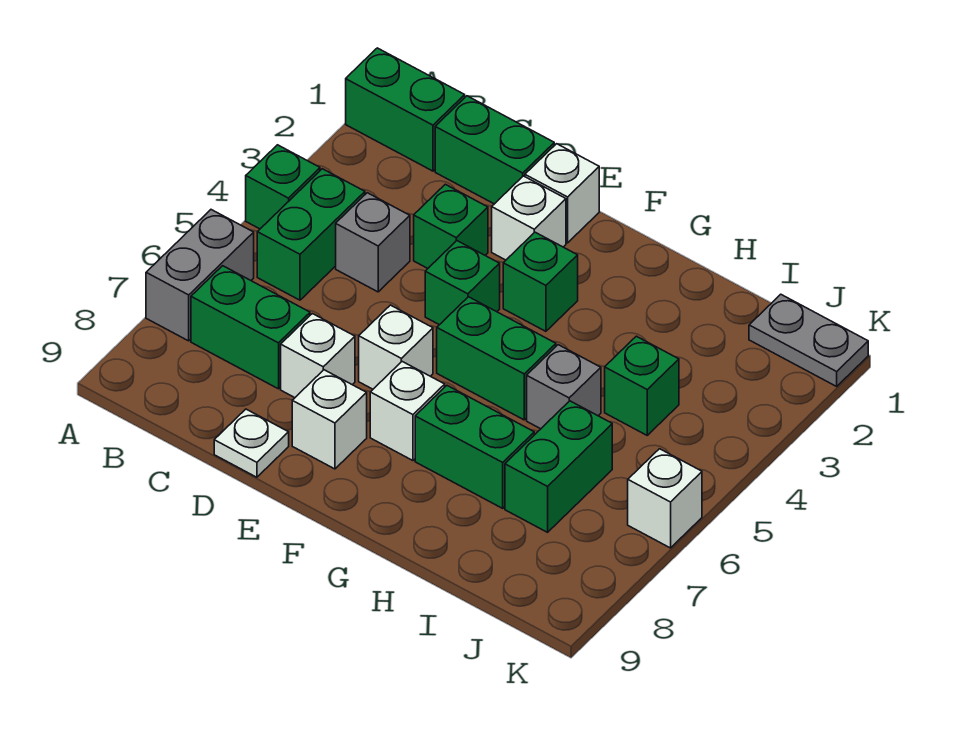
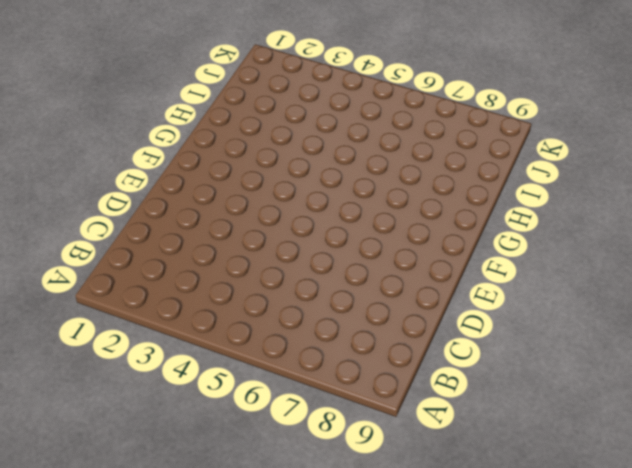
none -> green 1x2 brick [346,48,465,171]
none -> green 1x1 brick [246,145,320,229]
none -> grey 1x2 brick [146,210,254,341]

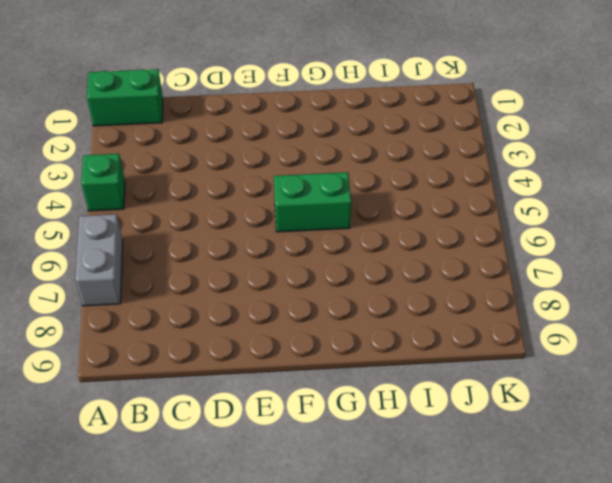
none -> green 1x2 brick [257,169,365,300]
none -> green 1x2 brick [191,266,310,389]
none -> green 1x2 brick [435,96,554,204]

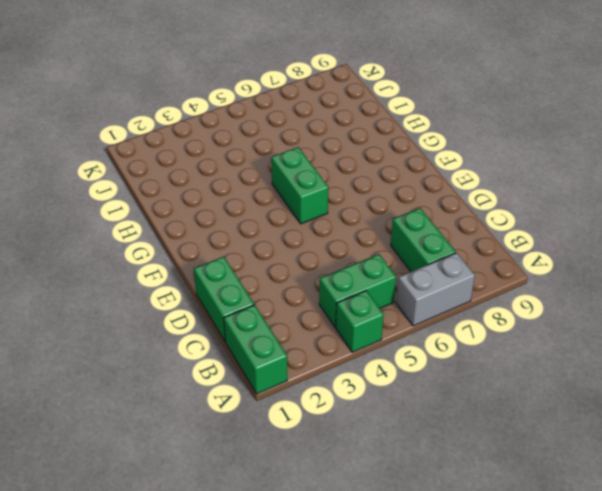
none -> grey 1x1 brick [336,193,410,292]
none -> green 1x1 brick [414,184,488,268]
none -> white 1x1 brick [281,314,355,398]

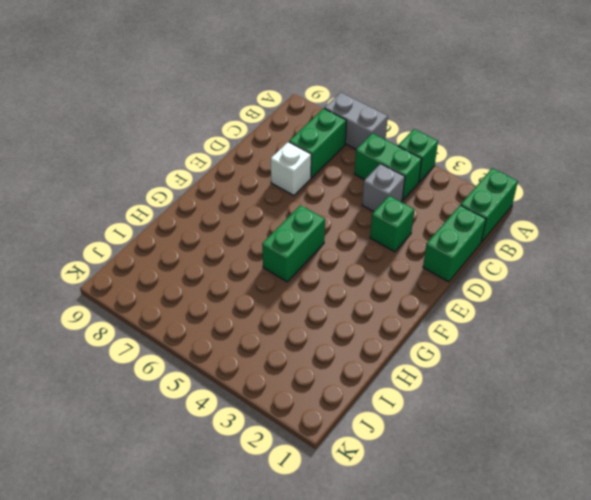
none -> white 1x1 plate [214,409,289,477]
none -> white 1x1 brick [525,144,599,243]
none -> white 1x1 brick [492,176,566,260]

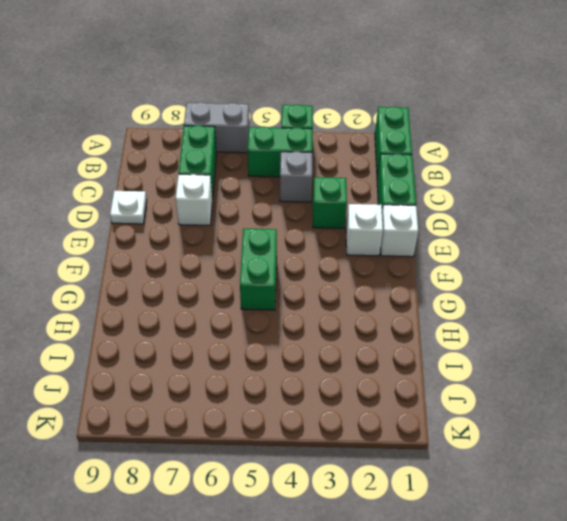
none -> green 1x1 brick [425,241,500,325]
none -> white 1x1 brick [359,305,433,389]
none -> white 1x1 brick [292,370,367,469]

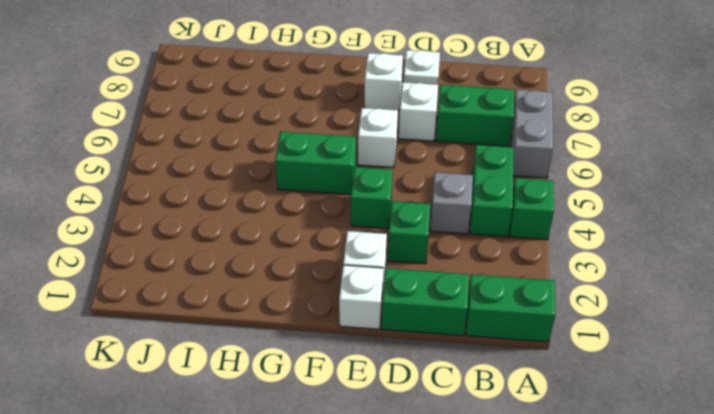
none -> green 1x1 brick [503,232,578,331]
none -> white 1x1 brick [370,362,445,461]
none -> green 1x2 brick [415,386,534,508]

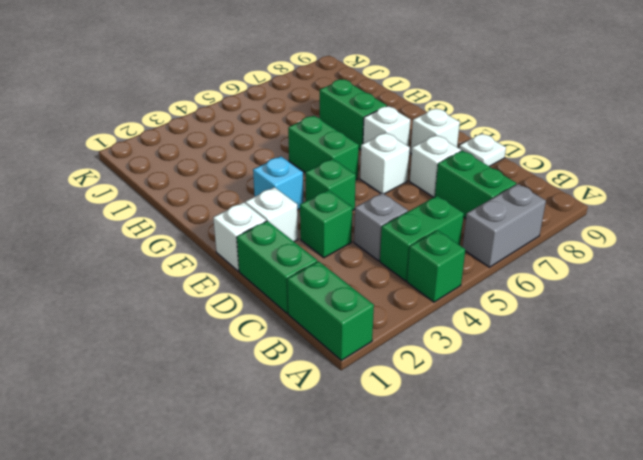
cyan 1x1 brick [253,156,303,210] -> green 1x1 brick [503,232,578,331]
none -> grey 1x1 brick [527,345,601,429]
none -> green 1x1 brick [605,336,679,435]
none -> green 1x2 brick [505,401,612,532]

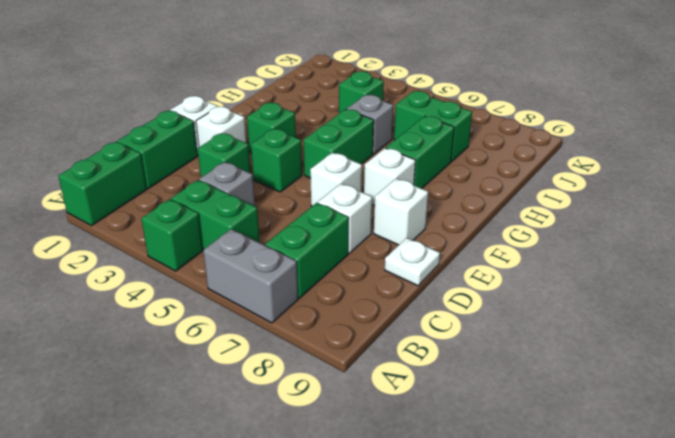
none -> grey 1x2 plate [749,294,868,386]
none -> white 1x1 brick [628,449,702,548]

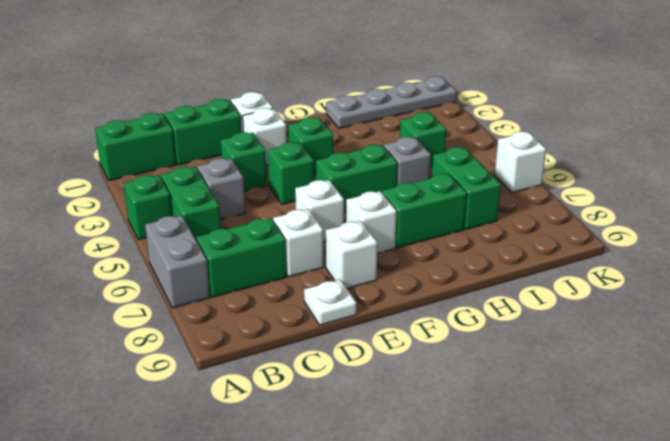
grey 1x4 plate [326,76,457,128] -> grey 1x2 plate [749,294,868,386]

